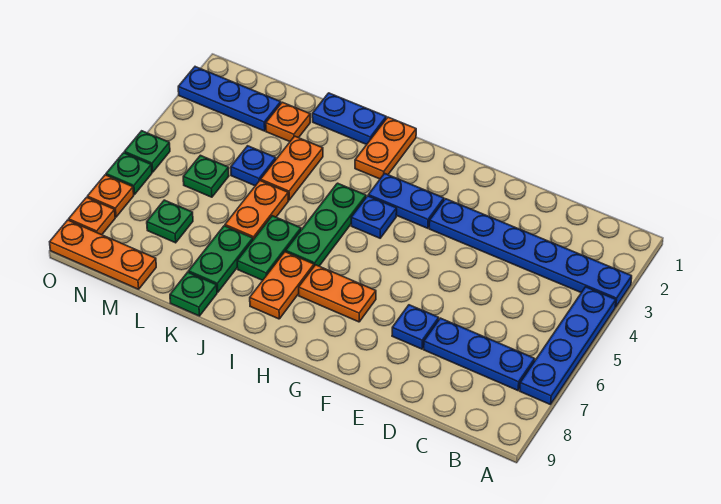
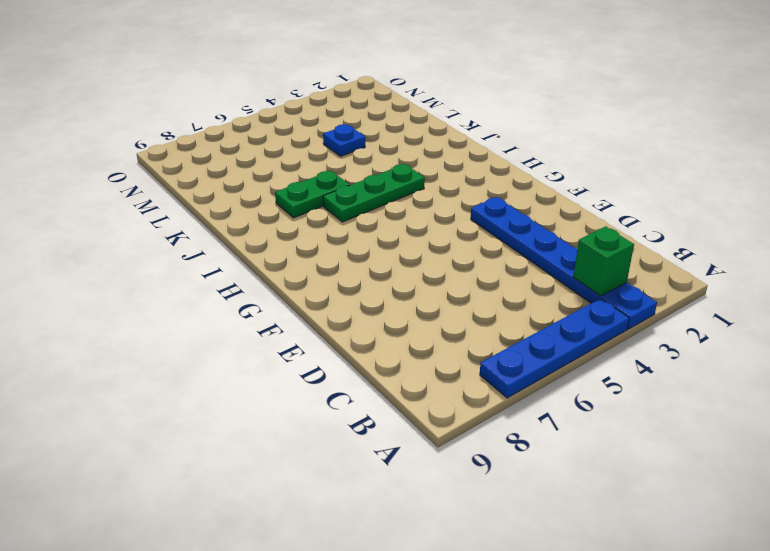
green 1x1 brick [573,227,634,296] -> none
none -> blue 1x3 plate [424,318,535,391]
none -> blue 1x1 plate [392,305,439,349]
none -> blue 1x2 plate [368,173,444,228]

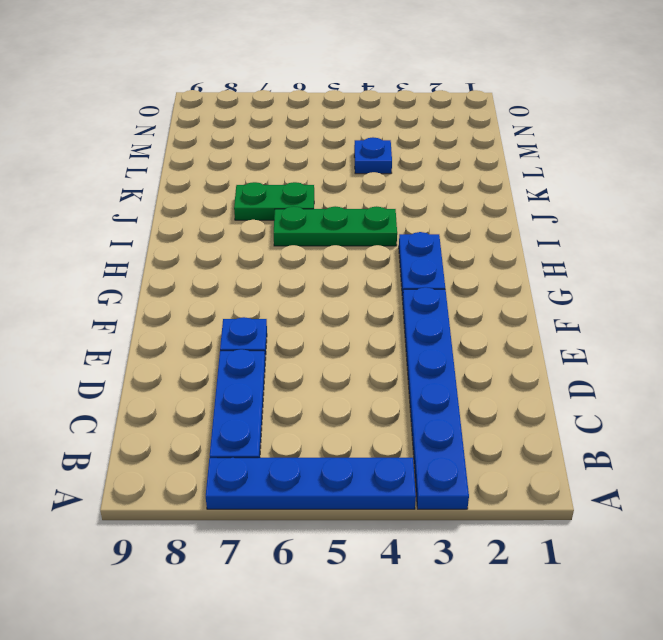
none -> orange 1x2 plate [299,265,376,322]
none -> blue 1x1 plate [351,196,397,238]
none -> orange 1x2 plate [355,117,416,179]

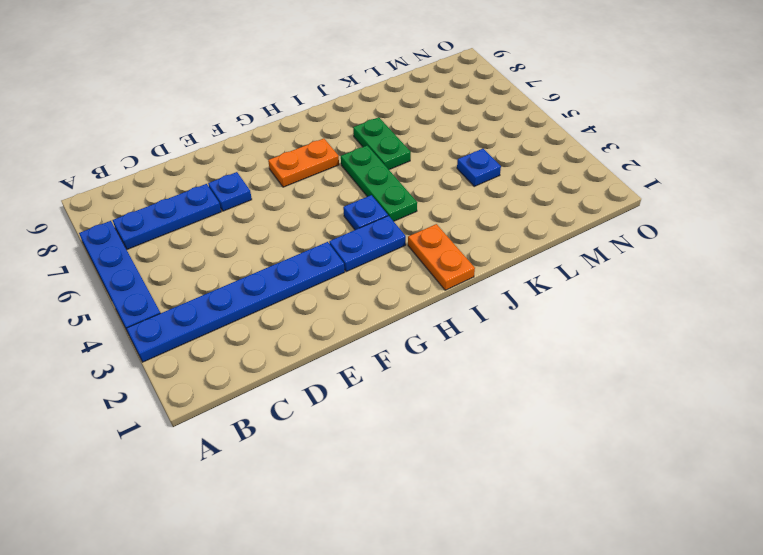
none -> orange 1x2 plate [250,252,314,319]
none -> blue 1x2 plate [312,93,386,145]
none -> orange 1x2 plate [261,136,323,200]

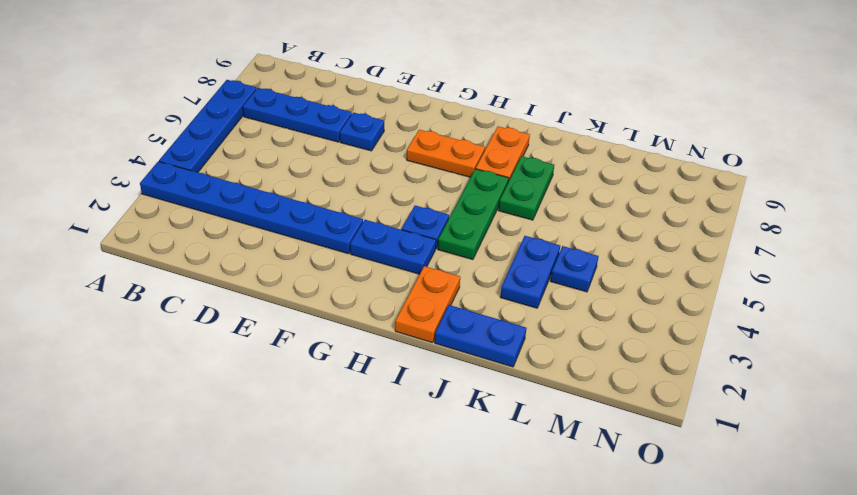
blue 1x2 plate [500,236,560,308] -> orange 1x2 plate [261,136,323,200]
none -> orange 1x2 plate [225,181,288,240]
none -> green 1x2 plate [188,226,253,292]
none -> green 1x1 plate [170,272,217,316]

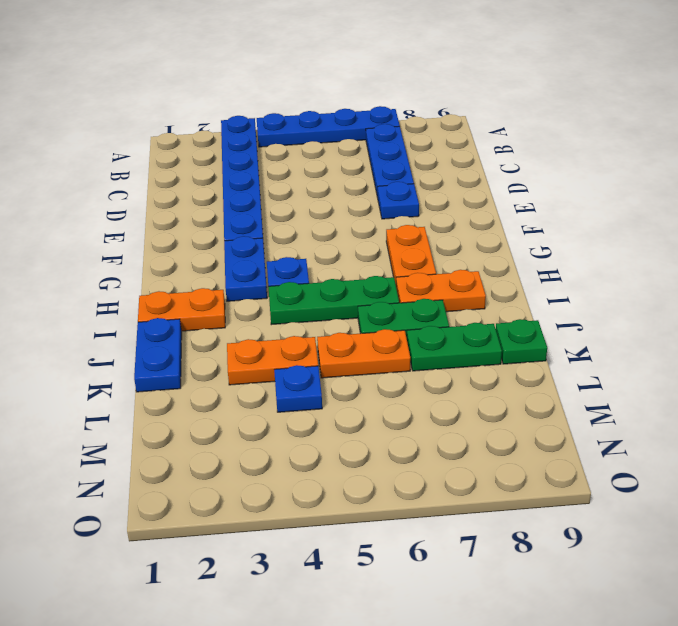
none -> orange 1x1 plate [266,102,310,142]
none -> blue 1x3 plate [178,67,281,131]
none -> green 1x1 plate [183,155,229,197]

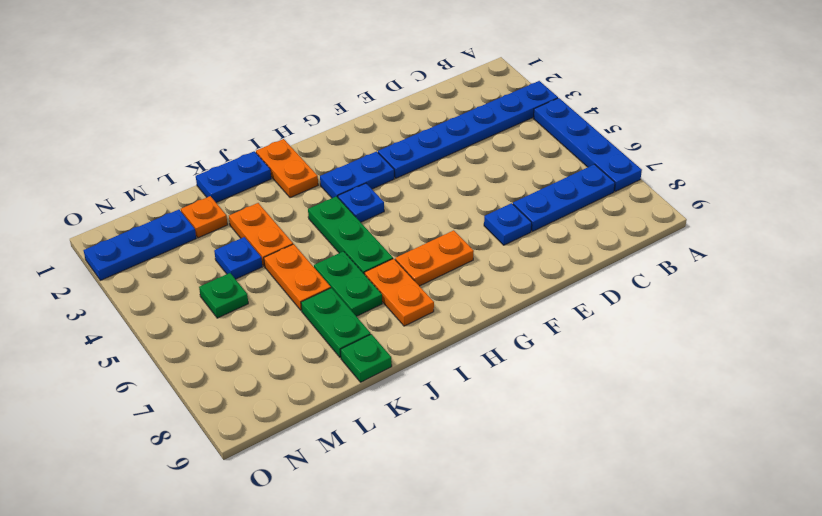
none -> green 1x1 plate [147,200,193,243]
none -> orange 1x3 plate [50,220,156,289]
none -> green 1x1 plate [124,131,170,172]

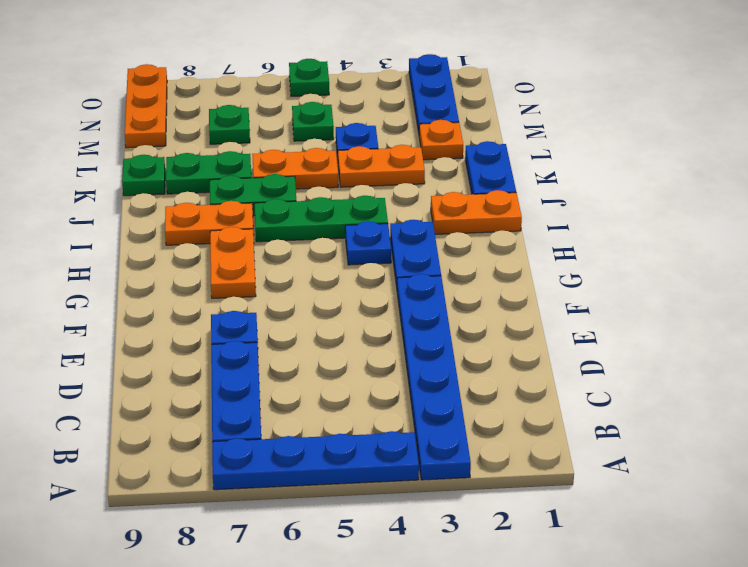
none -> green 1x1 plate [106,153,152,194]
none -> orange 1x1 plate [87,175,134,217]
none -> orange 1x1 plate [69,197,115,235]

